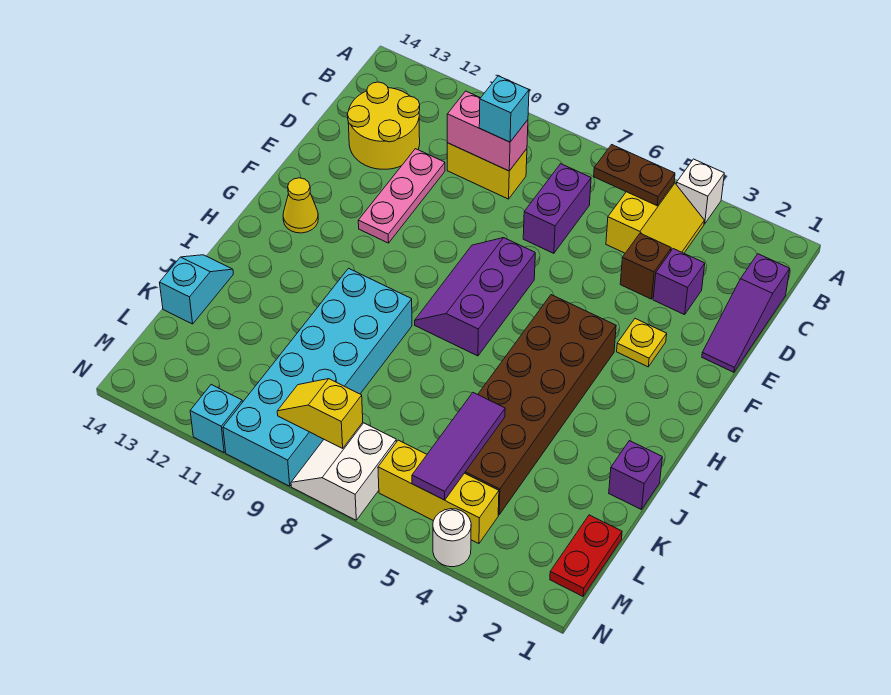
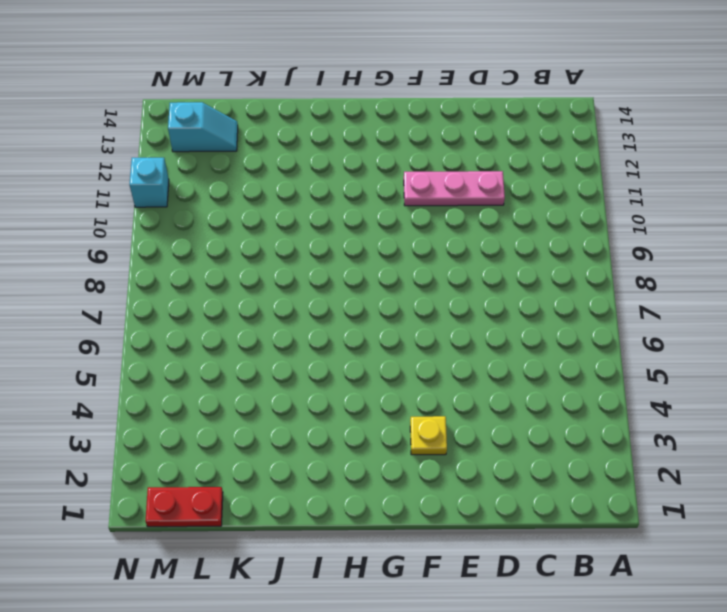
cyan 1x2 slope [168,102,238,152] -> cyan 1x2 slope moved to [159,255,233,324]
none -> white 1x1 brick [676,159,724,224]
none -> yellow 2x2 slope [606,183,704,253]
none -> purple 1x3 slope [702,254,790,372]

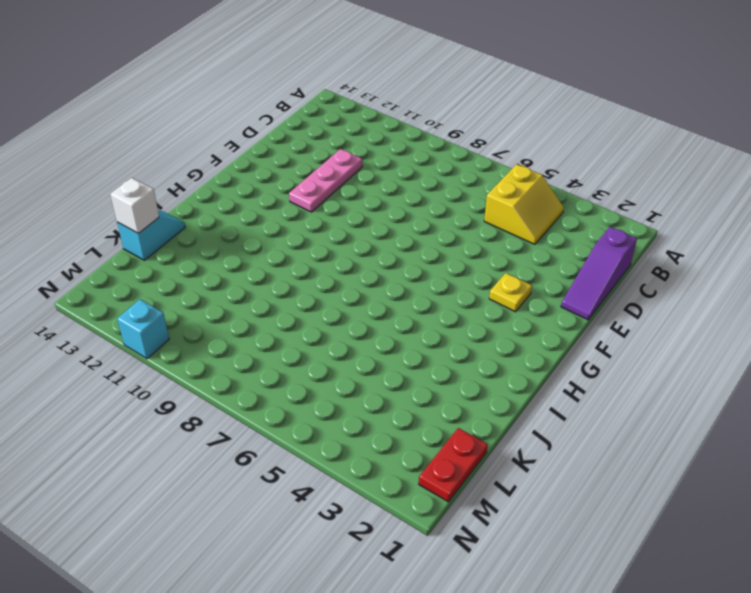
white 1x1 brick [110,178,159,234] -> white 1x1 brick moved to [676,159,724,224]
none -> purple 1x2 brick [523,164,591,253]
none -> yellow 1x2 brick [447,143,527,199]
none -> yellow 2x2 round brick [347,82,420,169]

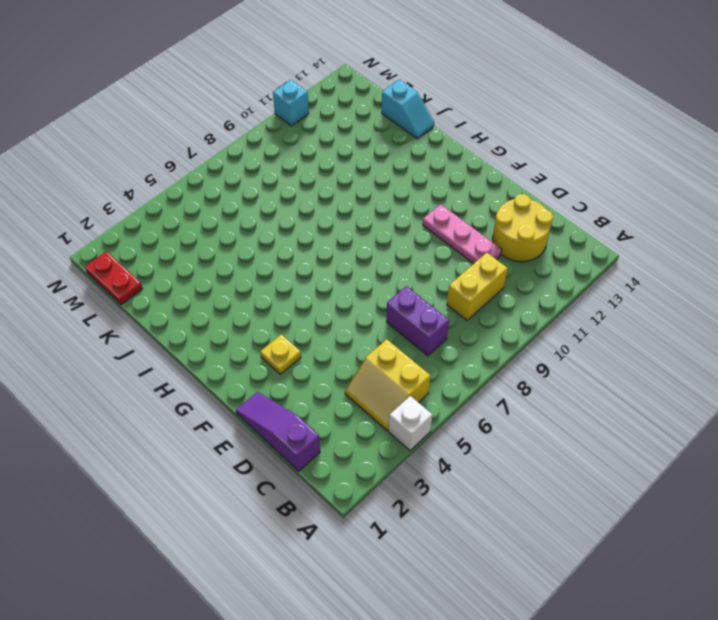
none -> purple 1x1 brick [653,249,705,315]
none -> brown 1x1 brick [620,233,671,299]
none -> purple 2x3 slope [415,238,535,356]

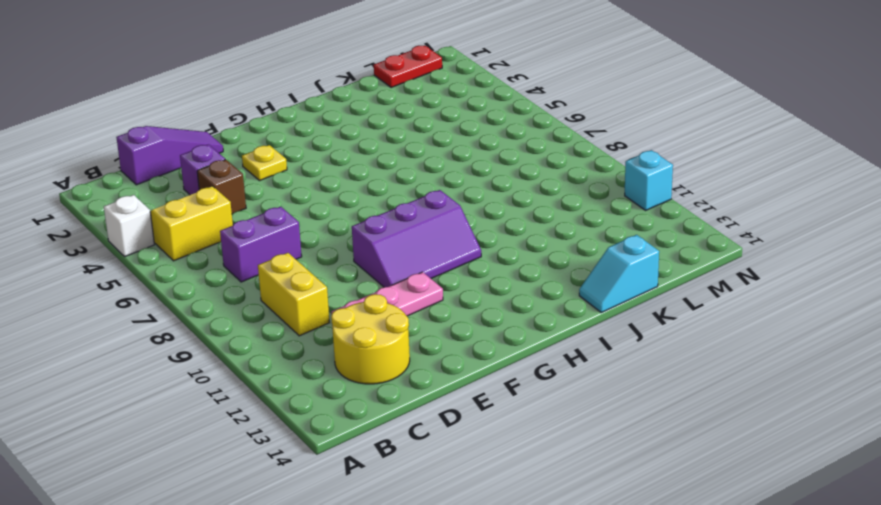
purple 2x3 slope [352,190,481,287] -> purple 2x3 slope moved to [415,238,535,356]
none -> brown 2x6 brick [465,295,616,515]
none -> yellow 1x1 cone [283,178,318,233]
none -> cyan 2x6 brick [223,268,412,486]

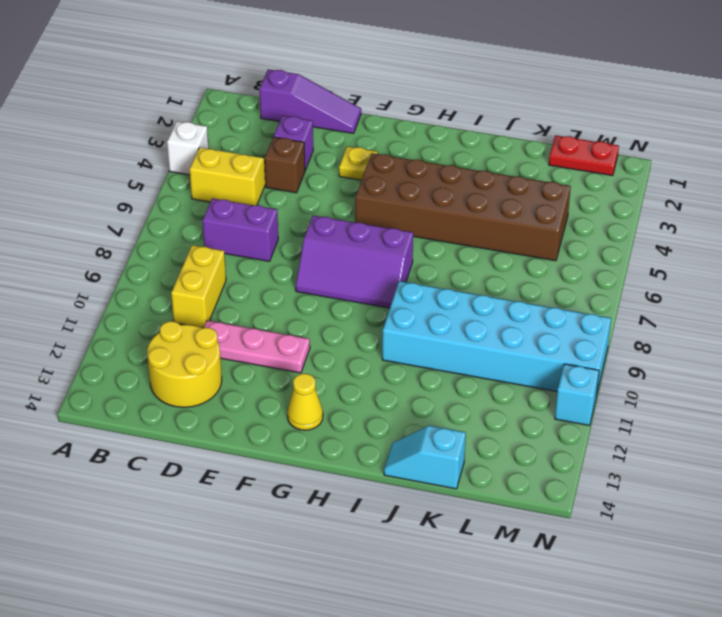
none -> purple 1x1 brick [609,441,662,510]
none -> yellow 1x3 brick [378,440,499,544]
none -> white 2x2 slope [291,423,396,520]

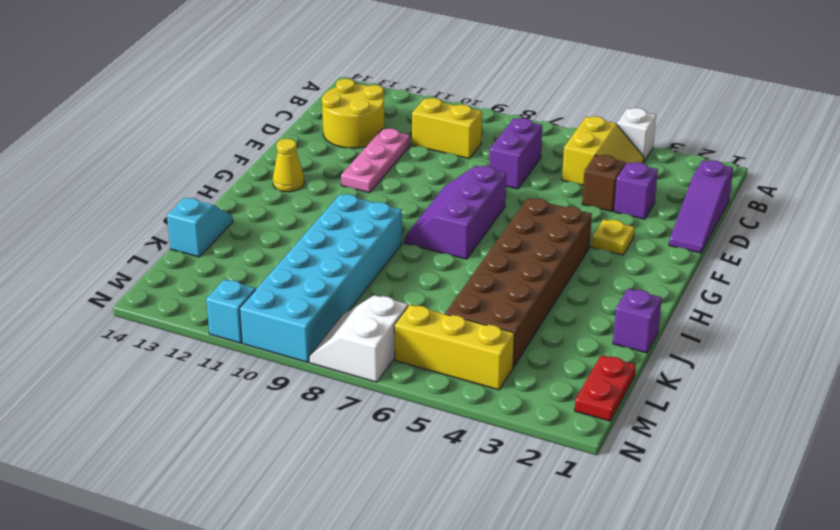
none -> white 1x1 round brick [433,509,471,567]
none -> brown 1x2 plate [594,145,675,206]
none -> pink 1x2 brick [447,91,528,171]

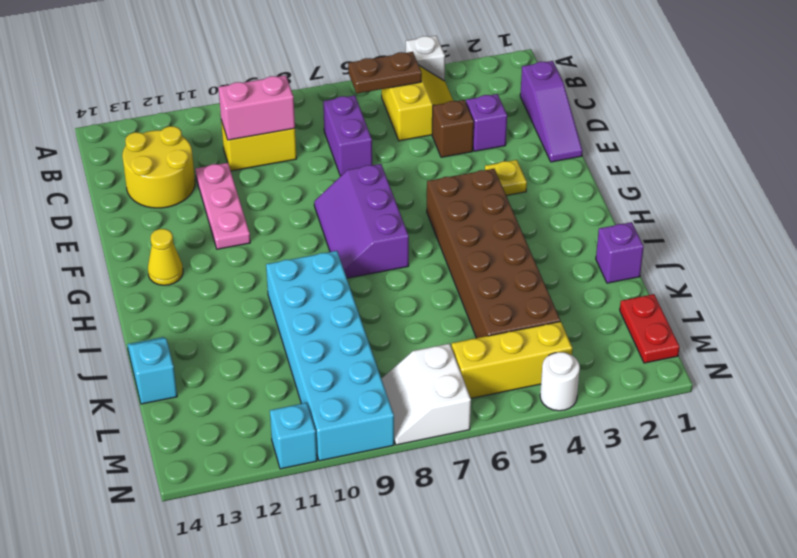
none -> purple 1x3 tile [412,393,505,500]
none -> yellow 1x2 slope [277,379,363,448]
none -> cyan 1x1 brick [479,76,529,142]

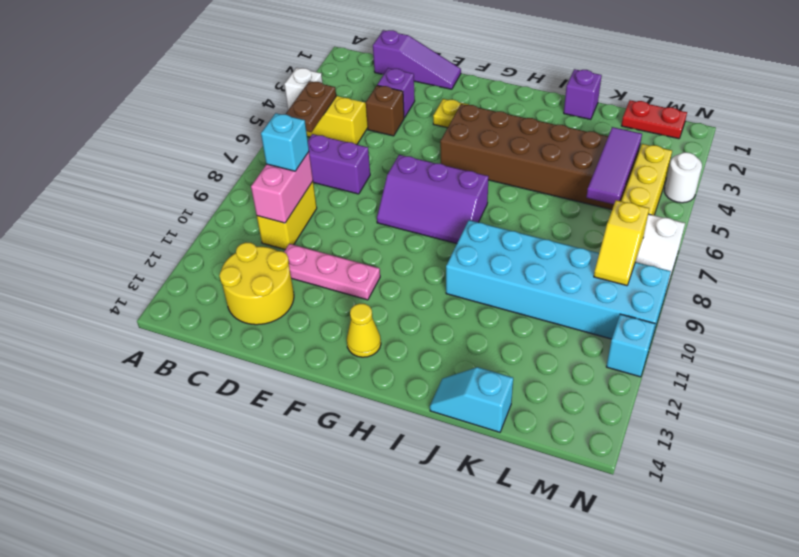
purple 1x3 tile [586,127,642,204] -> purple 1x3 tile turned to [412,393,505,500]

